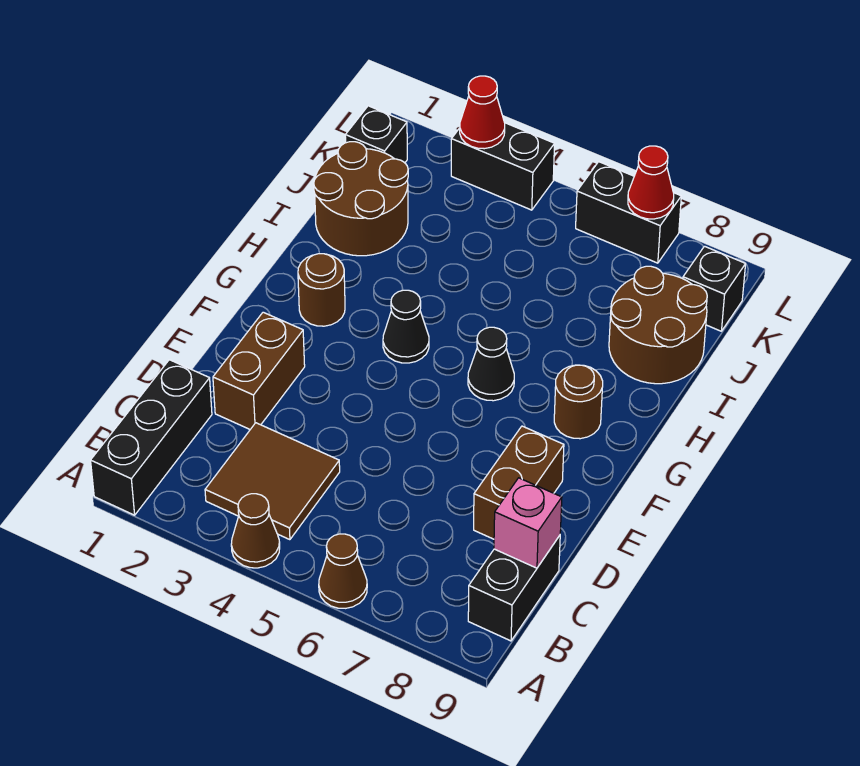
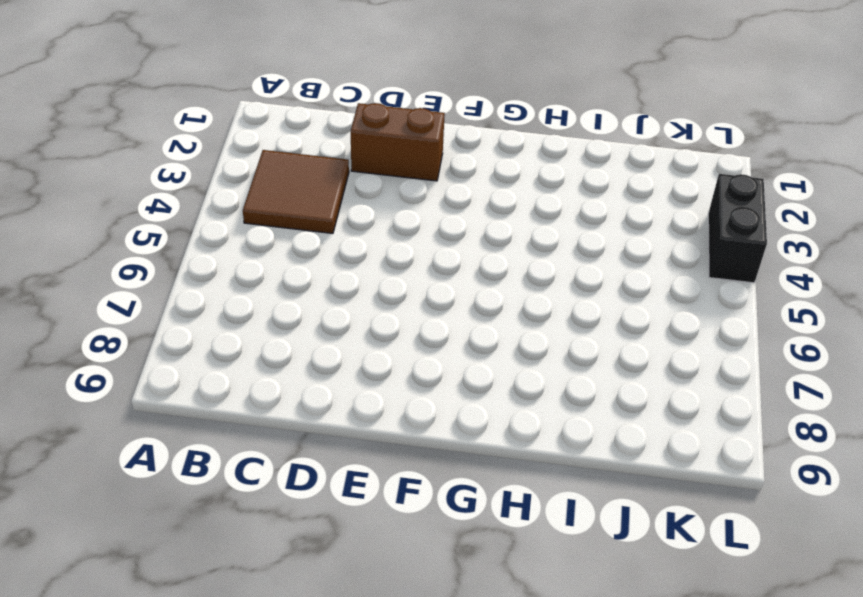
none -> black 1x3 brick [91,360,212,515]
none -> brown 1x1 cone [231,494,280,568]
none -> brown 1x1 cone [319,534,367,608]

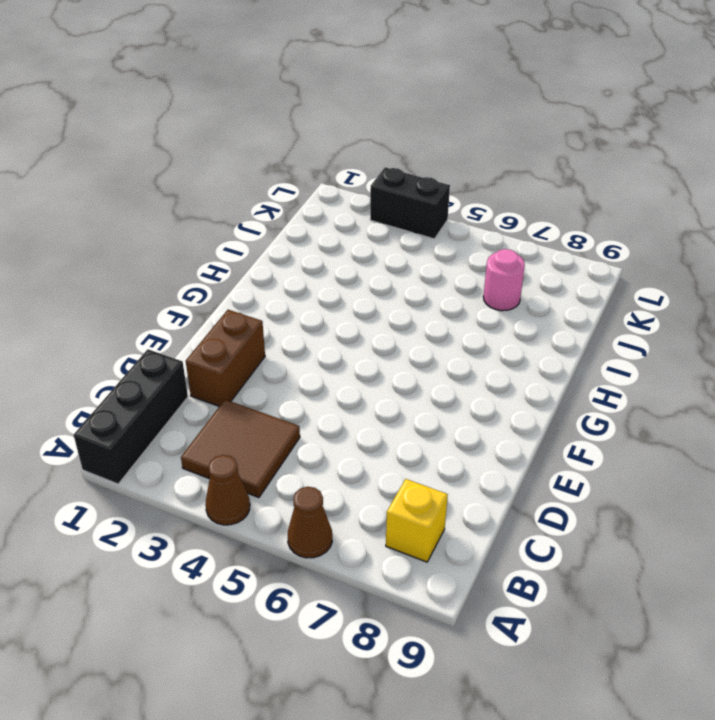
yellow 1x1 brick [386,479,448,562] -> none
pink 1x1 round brick [483,249,525,311] -> none
none -> black 1x2 brick [468,536,560,641]
none -> brown 1x2 brick [474,426,564,539]
none -> brown 1x1 round brick [298,254,345,326]

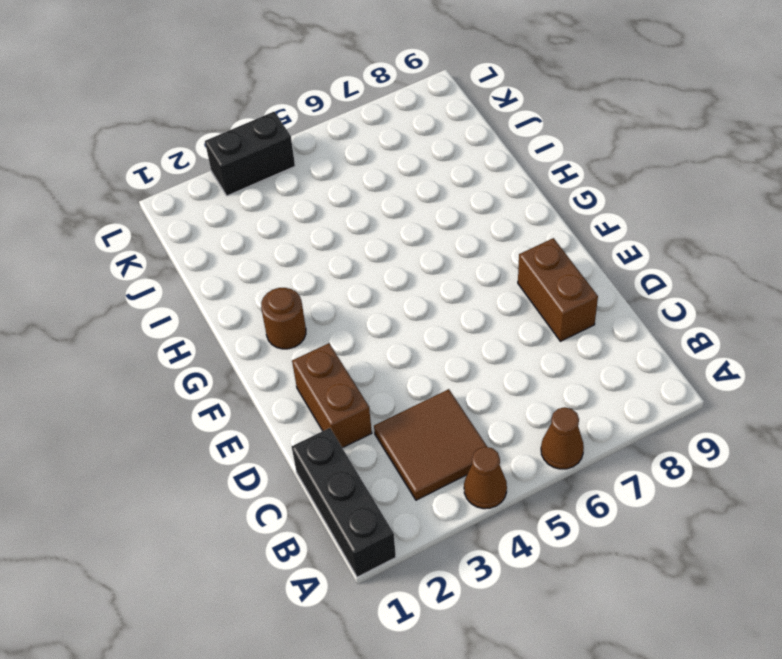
none -> black 1x2 brick [468,536,560,641]
none -> black 1x1 cone [383,290,429,363]
none -> black 1x1 cone [468,327,514,401]

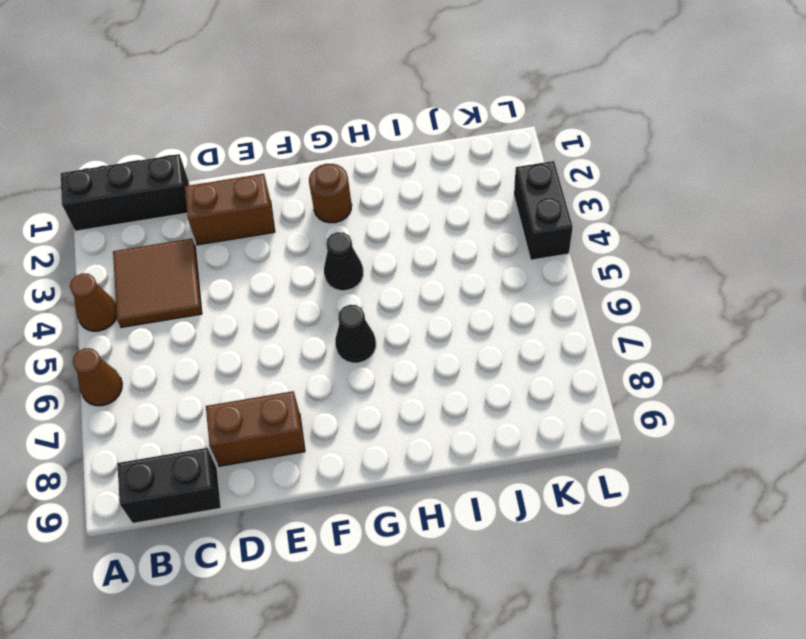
none -> brown 1x1 round brick [554,365,603,439]
none -> brown 2x2 round brick [314,142,408,256]
none -> brown 2x2 round brick [609,266,707,384]

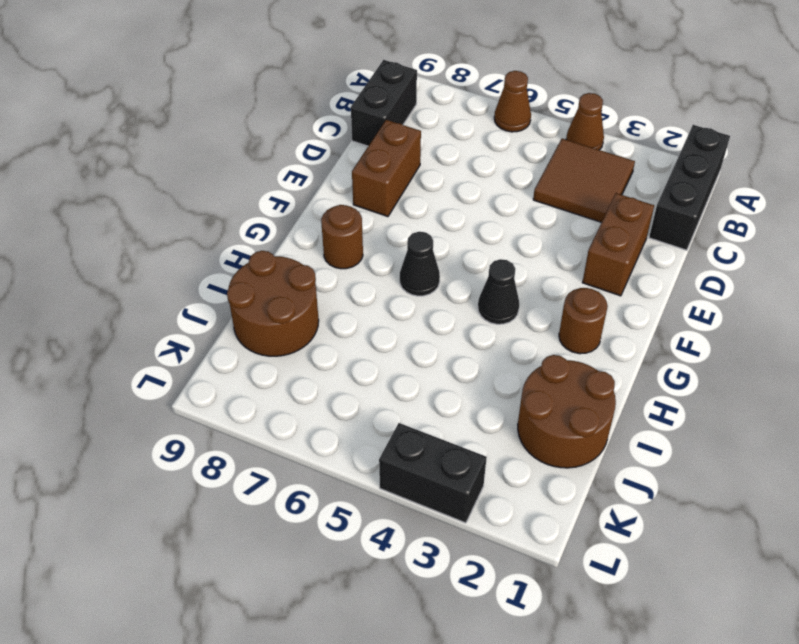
none -> black 1x1 brick [345,106,407,163]
none -> black 1x1 brick [683,246,746,331]
none -> black 1x2 brick [576,162,681,263]

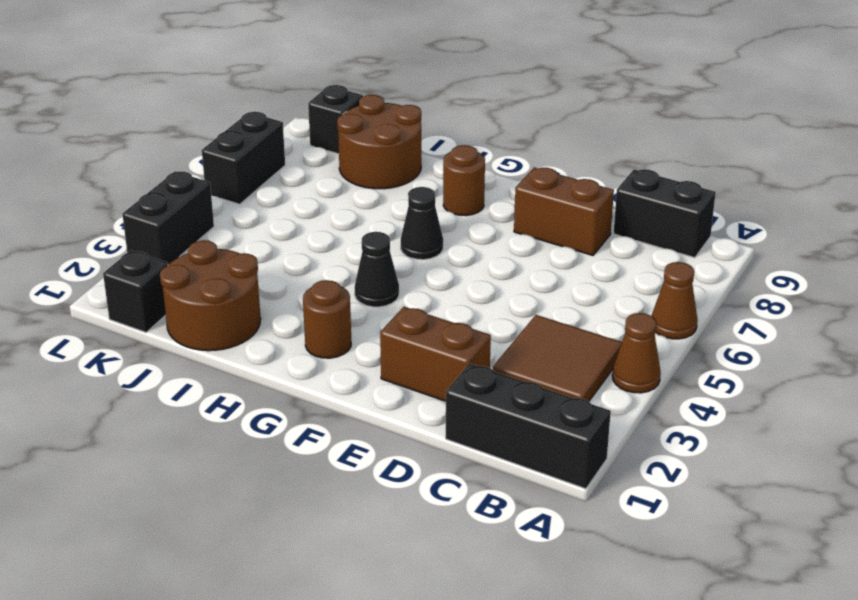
none -> pink 1x1 brick [494,478,562,568]
none -> red 1x1 cone [460,76,505,149]
none -> red 1x1 cone [628,146,674,219]

